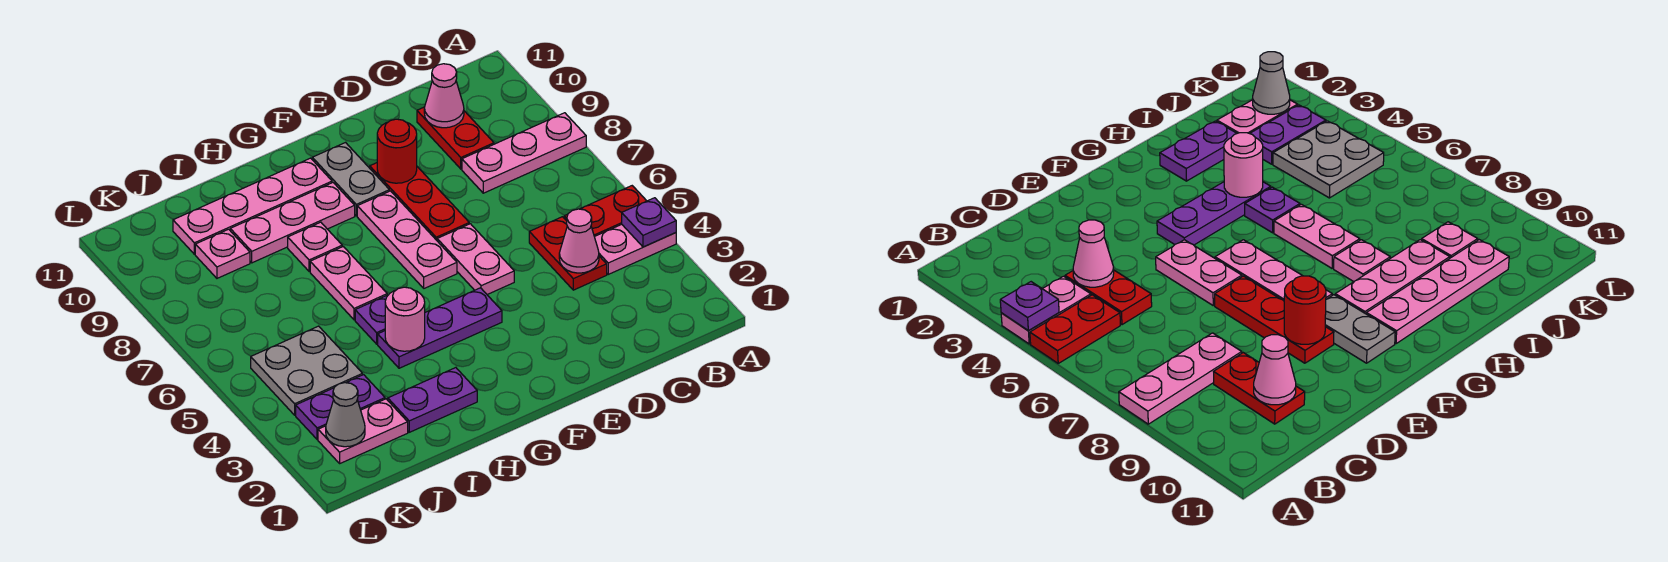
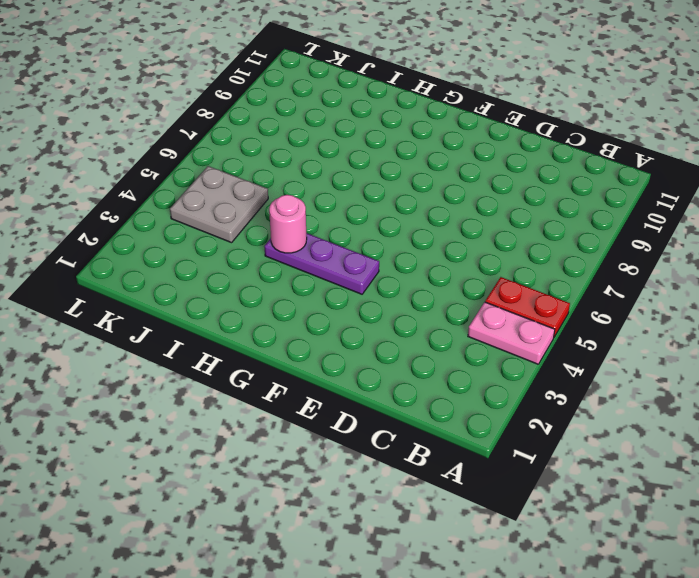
none -> pink 1x3 plate [462,113,586,193]
none -> red 1x2 plate [529,217,607,290]
none -> red 1x2 plate [417,107,494,169]

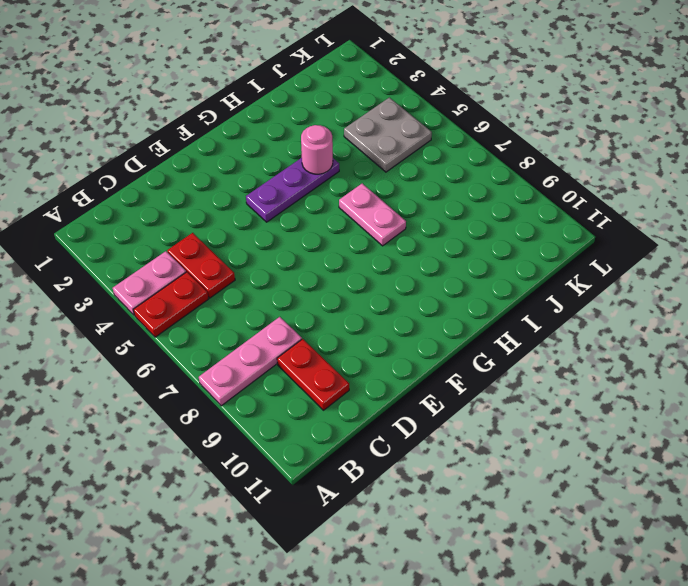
none -> pink 1x2 plate [437,224,514,295]
none -> red 1x3 plate [370,163,469,240]
none -> pink 1x3 plate [357,191,457,288]

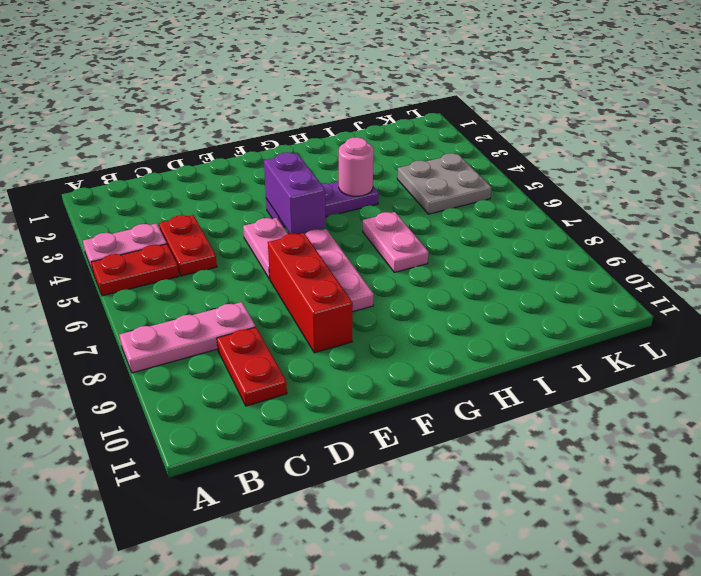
red 1x3 brick [268,233,353,353] -> red 1x3 plate [370,163,469,240]
purple 1x2 brick [264,152,326,234] -> none
none -> grey 1x2 plate [312,143,389,216]
none -> pink 1x3 plate [230,183,355,263]
none -> pink 1x4 plate [173,158,332,254]

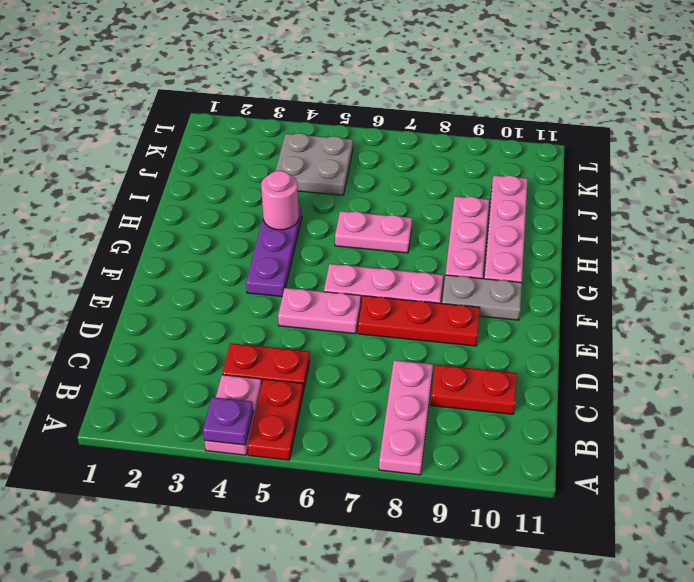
none -> purple 1x2 plate [388,368,477,432]
none -> purple 1x1 plate [355,295,388,344]
none -> pink 1x1 plate [288,222,342,271]

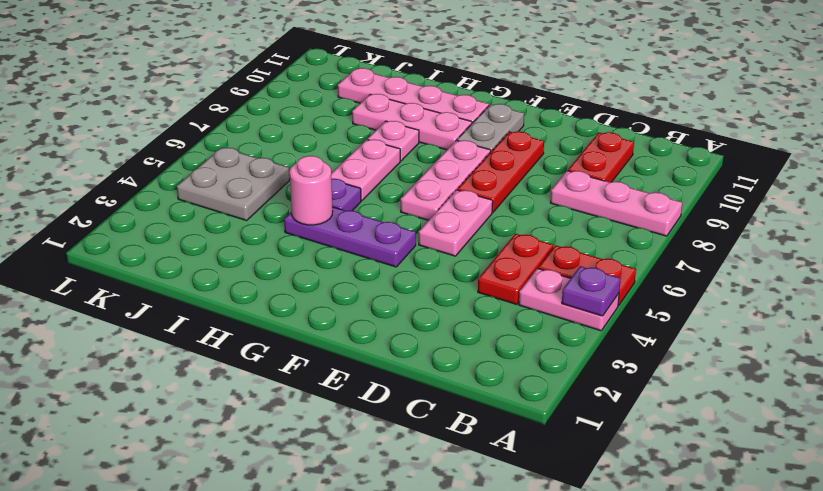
none -> purple 1x2 plate [388,368,477,432]
none -> pink 1x2 plate [318,399,408,463]
none -> purple 1x2 plate [296,375,385,439]

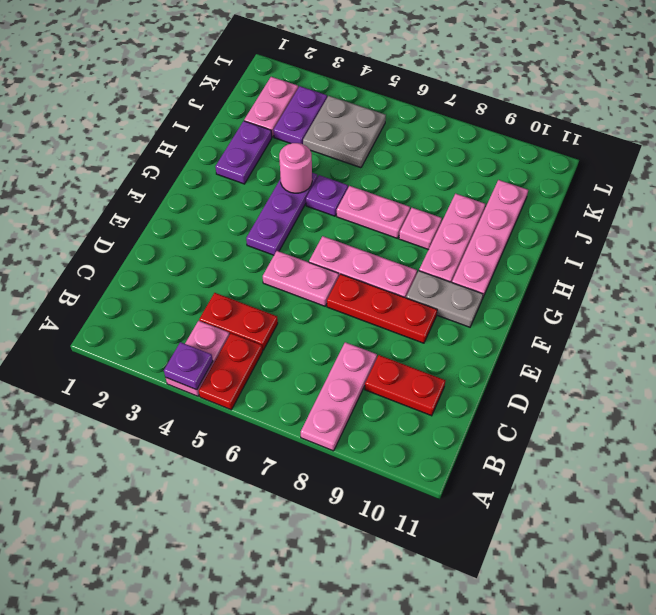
none -> pink 1x1 plate [195,229,250,278]
none -> pink 1x1 cone [559,209,599,273]
none -> pink 1x1 cone [424,64,464,128]

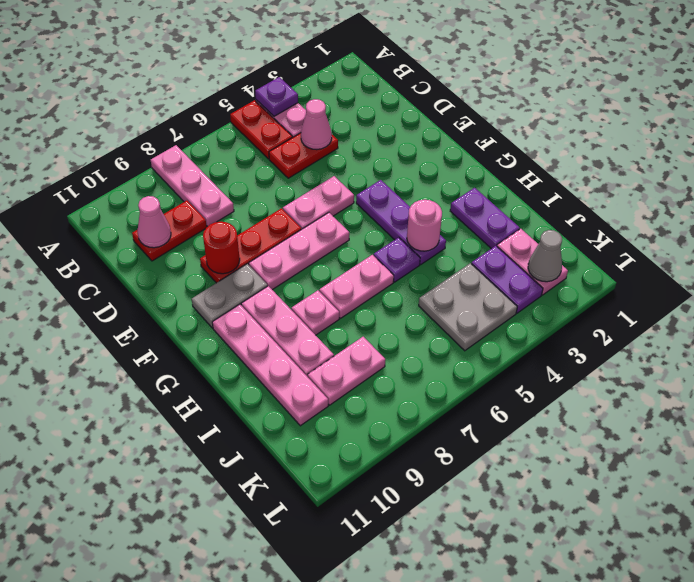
pink 1x2 plate [308,337,385,405] -> pink 1x1 plate [195,229,250,278]

